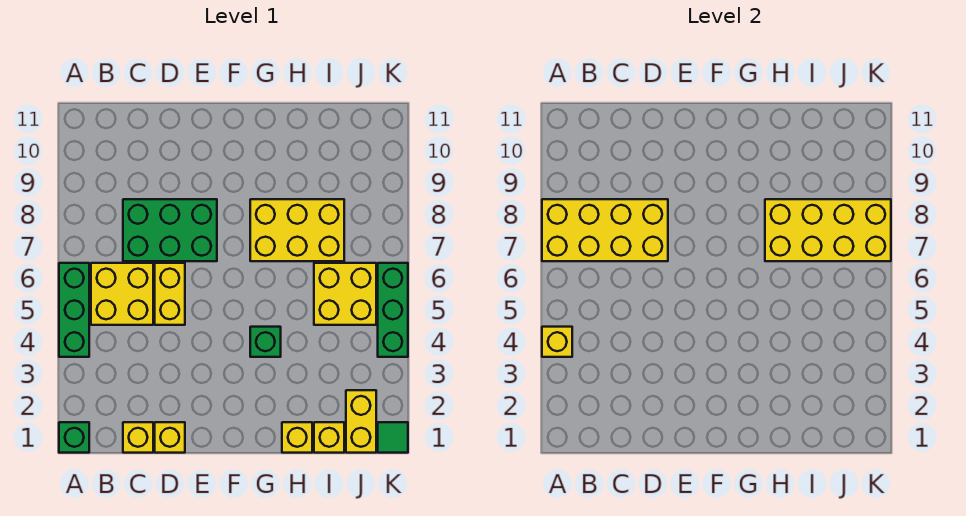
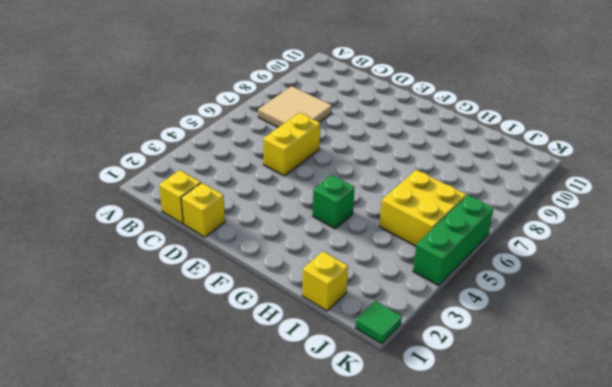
tan 2x2 tile [258,86,332,127] -> green 2x3 brick [123,199,217,261]
none -> green 1x1 brick [59,422,89,453]
none -> green 1x3 brick [59,263,89,357]
none -> yellow 2x2 brick [91,263,153,325]

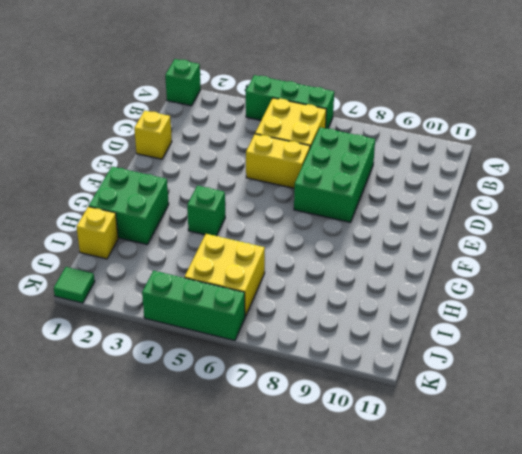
green 2x2 brick [89,167,169,245] -> yellow 1x1 brick [282,422,312,453]
none -> yellow 1x1 brick [123,422,153,453]
none -> yellow 2x3 brick [250,199,344,261]
none -> yellow 1x2 brick [346,390,376,453]

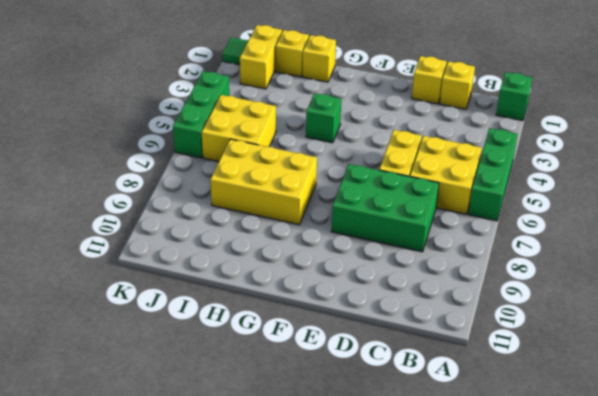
none -> yellow 1x1 brick [542,327,572,357]
none -> yellow 2x4 brick [542,199,668,261]
none -> yellow 2x4 brick [765,199,891,261]

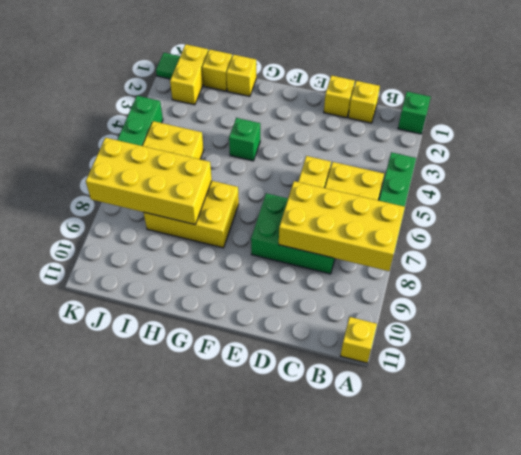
yellow 1x1 brick [340,317,377,363] -> yellow 1x1 brick moved to [542,327,572,357]

